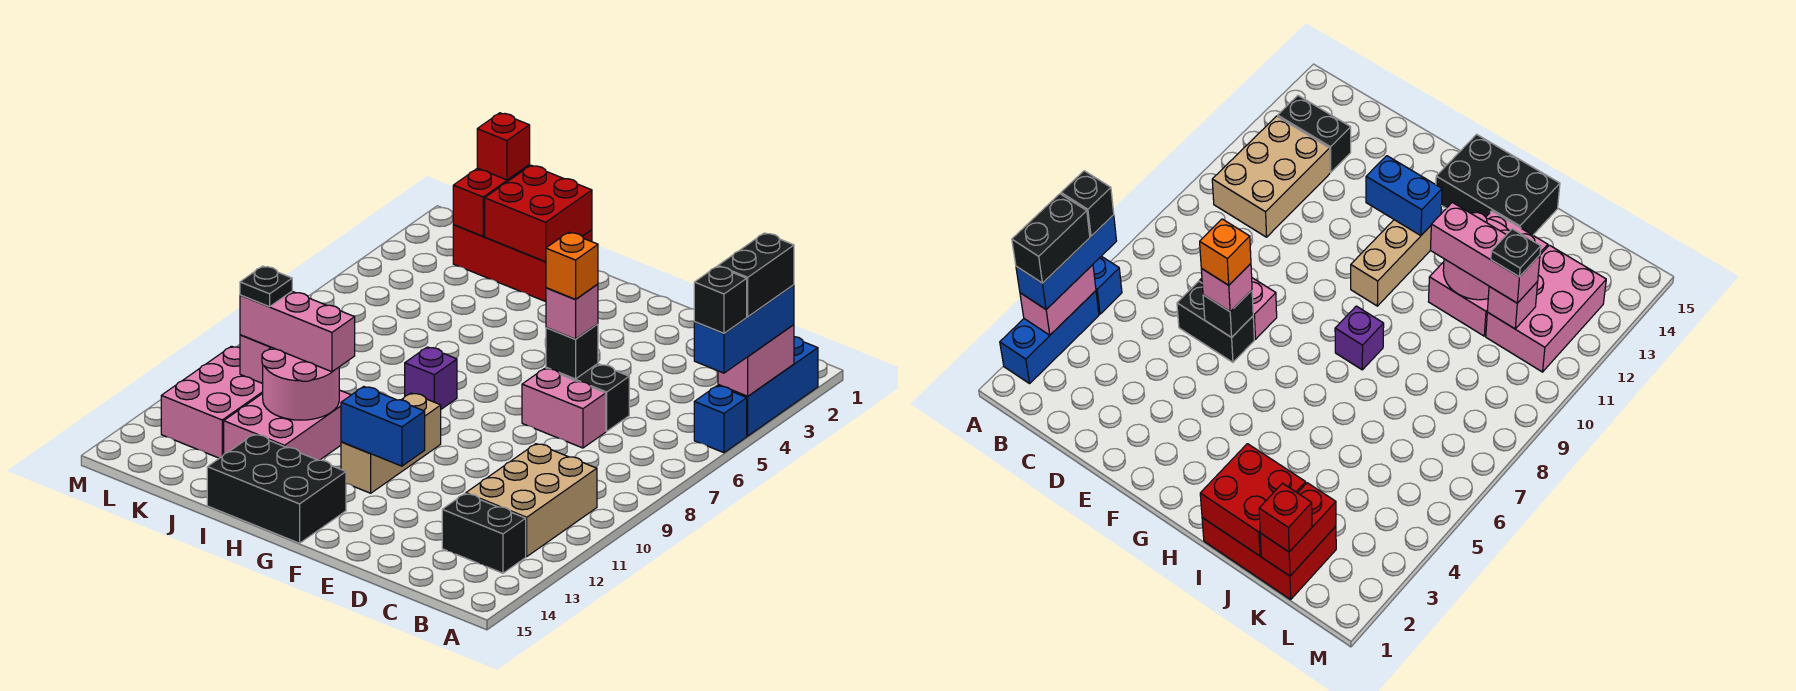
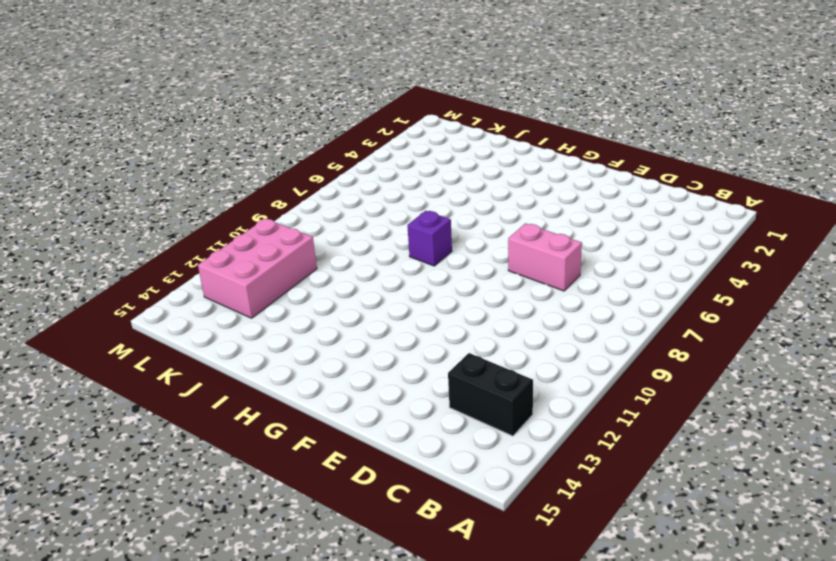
none -> blue 1x3 brick [718,337,818,436]
none -> blue 1x1 brick [694,386,747,453]
none -> tan 2x3 brick [466,444,597,557]

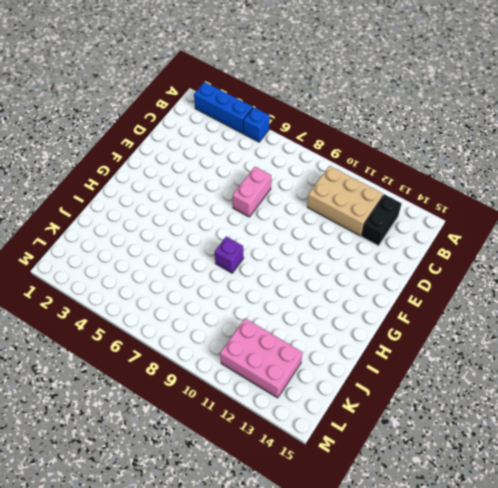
none -> black 1x2 brick [546,364,629,431]
none -> tan 1x3 brick [341,393,441,493]
none -> black 2x3 brick [207,434,346,543]

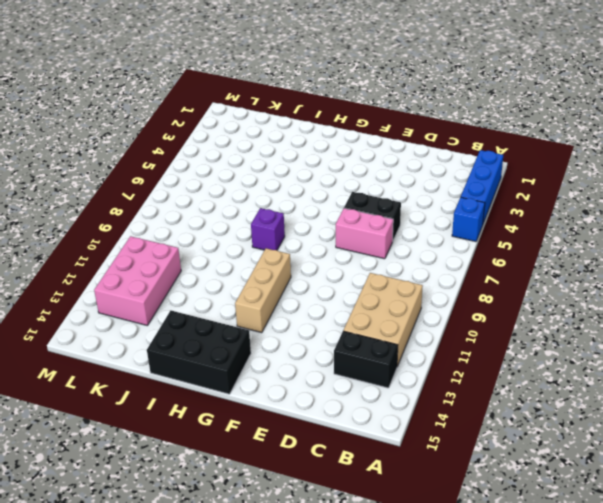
none -> red 2x3 brick [453,225,592,301]
none -> pink 2x3 brick [224,390,351,460]
none -> pink 1x2 brick [718,325,794,396]

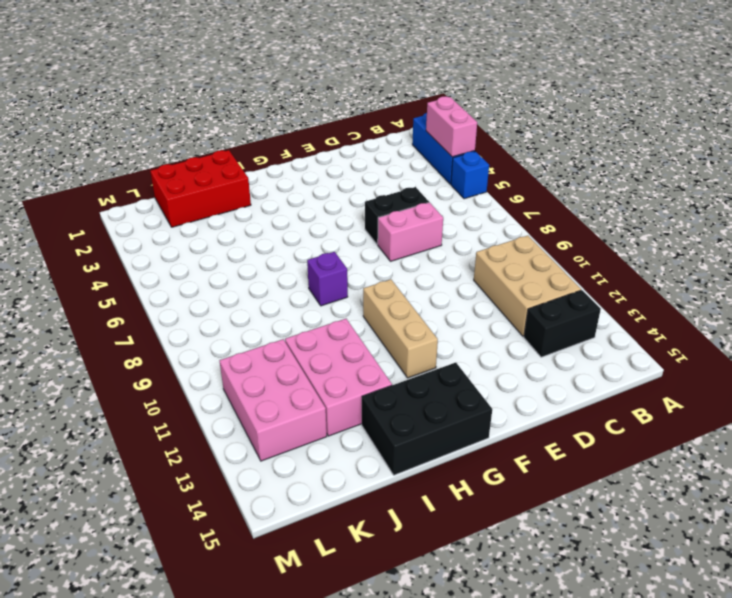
none -> black 1x1 brick [546,324,598,379]
none -> blue 1x2 brick [341,387,425,466]
none -> red 2x2 brick [485,165,592,262]

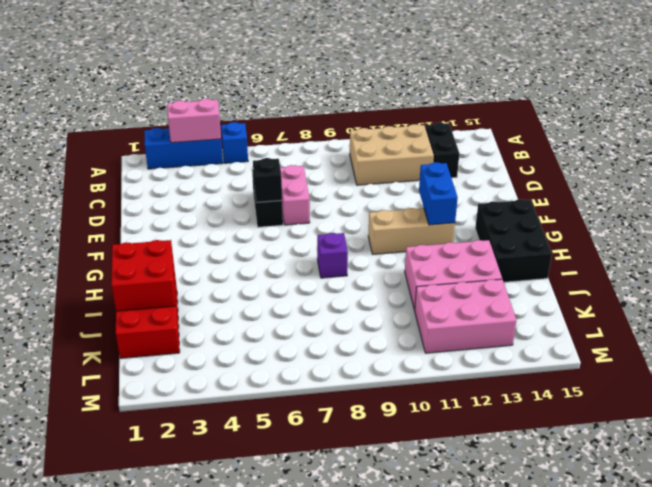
none -> pink 2x2 round brick [262,347,339,420]
none -> red 1x2 brick [453,165,530,236]
none -> pink 1x1 brick [240,335,271,383]

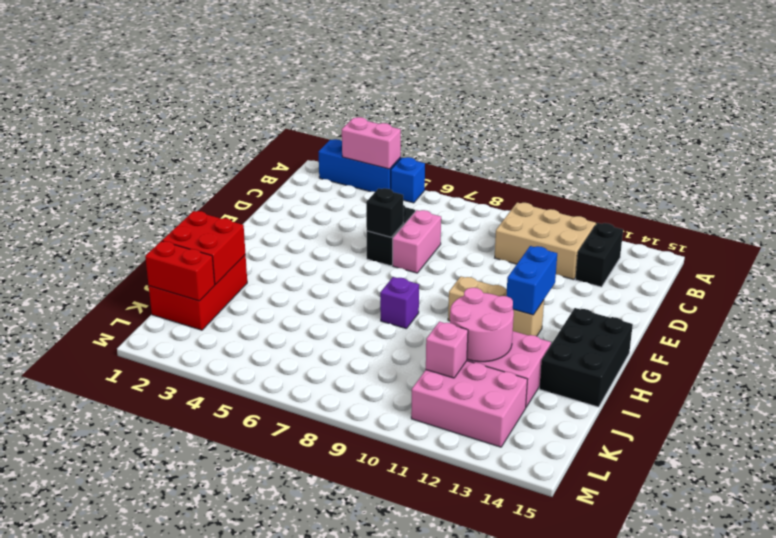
none -> blue 1x3 brick [694,285,794,373]
none -> pink 1x1 brick [546,284,598,339]
none -> pink 1x3 brick [240,291,355,372]

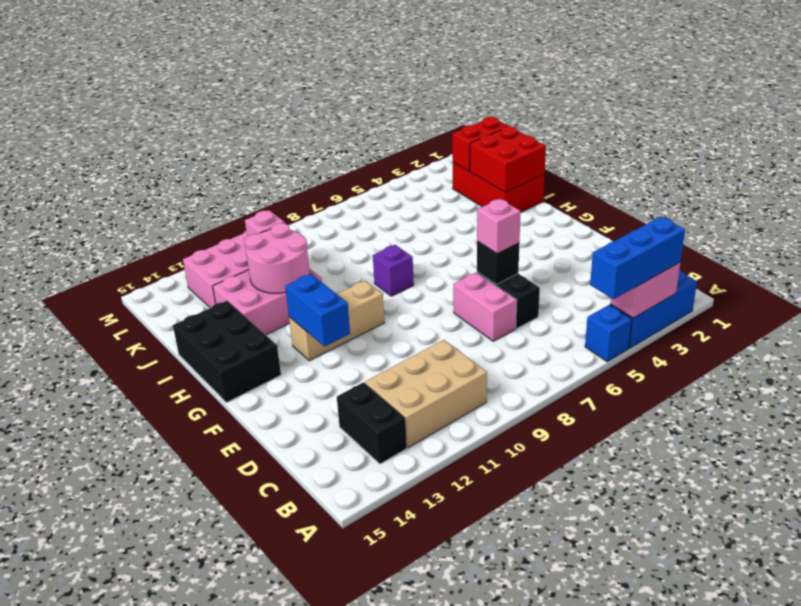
none -> pink 1x3 brick [240,291,355,372]
none -> red 1x1 brick [477,113,530,180]
none -> black 1x2 brick [718,233,794,317]

